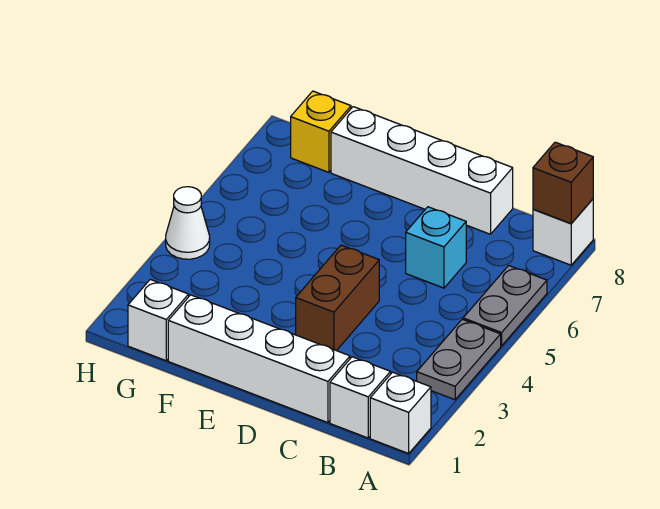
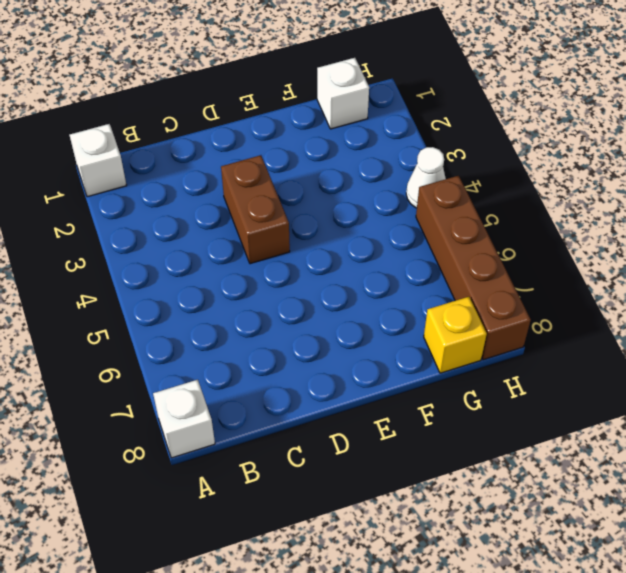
brown 1x4 brick [416,176,531,360] -> none
none -> grey 1x2 plate [417,319,501,400]
none -> grey 1x2 plate [463,266,547,346]
none -> white 1x1 brick [330,357,391,438]

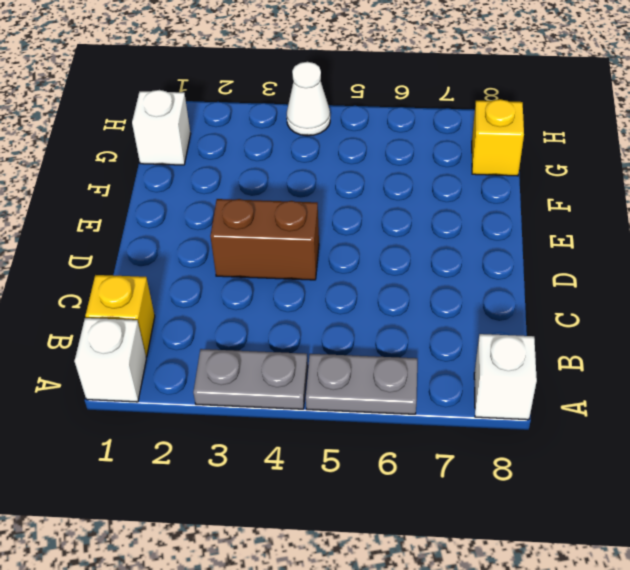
yellow 1x1 brick [85,275,155,357] -> white 1x1 brick [330,357,391,438]
none -> white 1x4 brick [168,295,350,423]
none -> cyan 1x1 brick [406,207,466,288]
none -> white 1x4 brick [331,107,513,234]

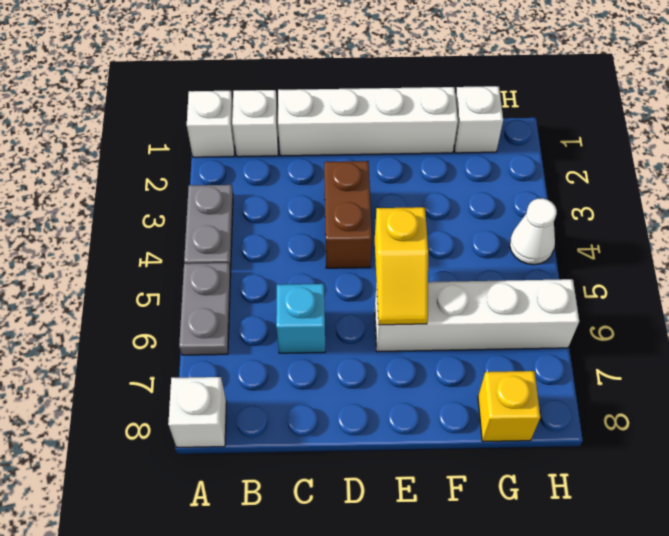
yellow 1x2 slope [375,207,428,325] -> none
white 1x4 brick [375,279,579,352] -> white 1x4 brick moved to [331,107,513,234]
none -> brown 1x1 brick [533,142,593,224]

